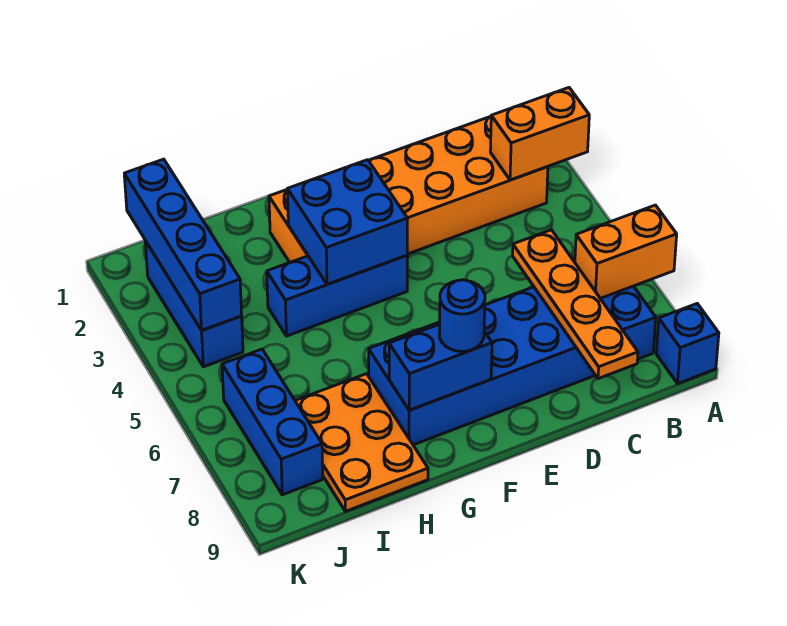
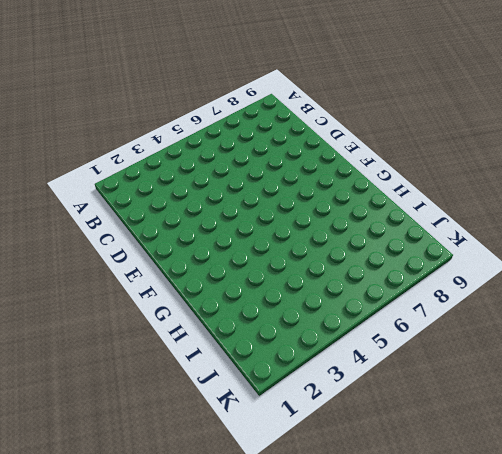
none -> blue 1x1 brick [656,304,719,384]
none -> orange 2x6 brick [269,116,548,262]
none -> blue 2x6 brick [369,286,656,445]

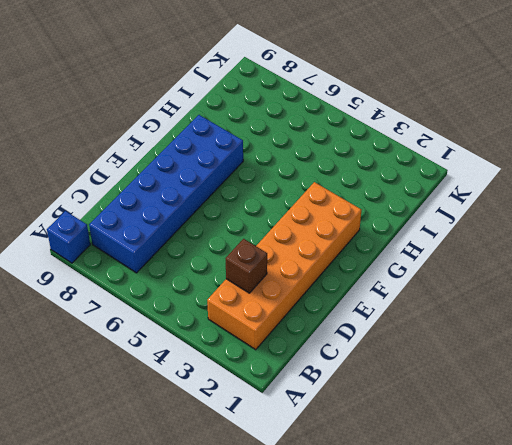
brown 1x1 brick [225,239,267,293] -> none
none -> blue 1x3 brick [267,255,407,336]
none -> orange 2x3 plate [295,374,428,511]
none -> blue 1x3 brick [145,241,243,367]

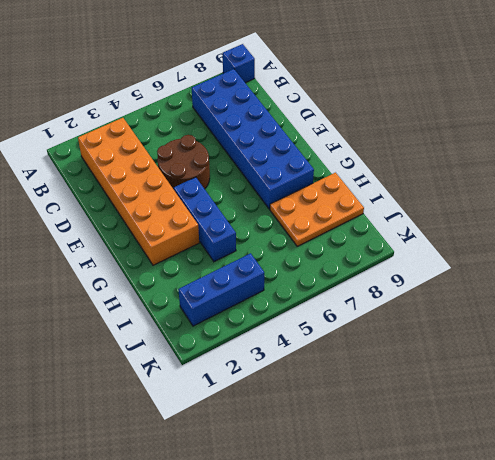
brown 2x2 round brick [157,135,210,189] -> none
none -> blue 1x3 brick [222,349,323,495]
none -> orange 1x2 brick [490,88,589,180]
none -> orange 1x2 brick [575,205,677,298]

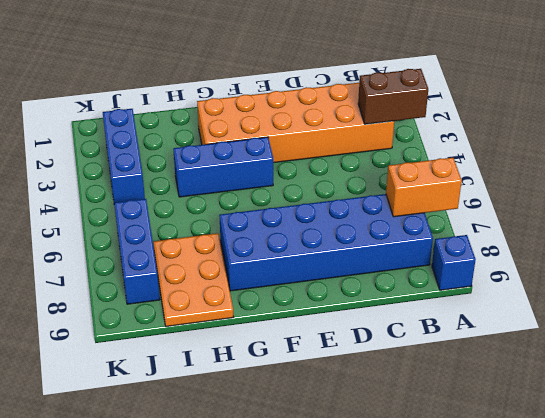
brown 1x2 brick [358,69,428,124] -> orange 1x2 brick [490,88,589,180]
none -> orange 1x4 plate [513,230,638,379]
none -> blue 2x2 brick [287,160,408,284]
none -> blue 1x2 brick [389,324,492,410]

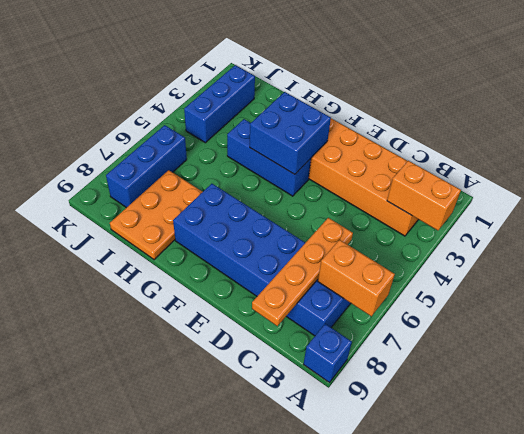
none -> blue 1x2 brick [389,324,492,410]
none -> blue 1x4 brick [124,159,242,330]
none -> blue 1x1 round brick [439,280,485,351]

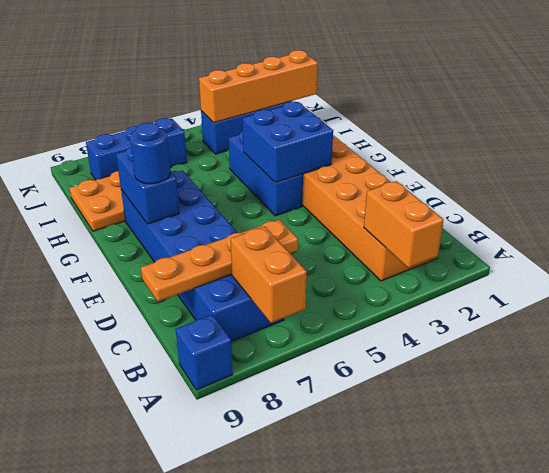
orange 1x4 brick [199,50,318,123] -> blue 1x4 brick [124,159,242,330]

